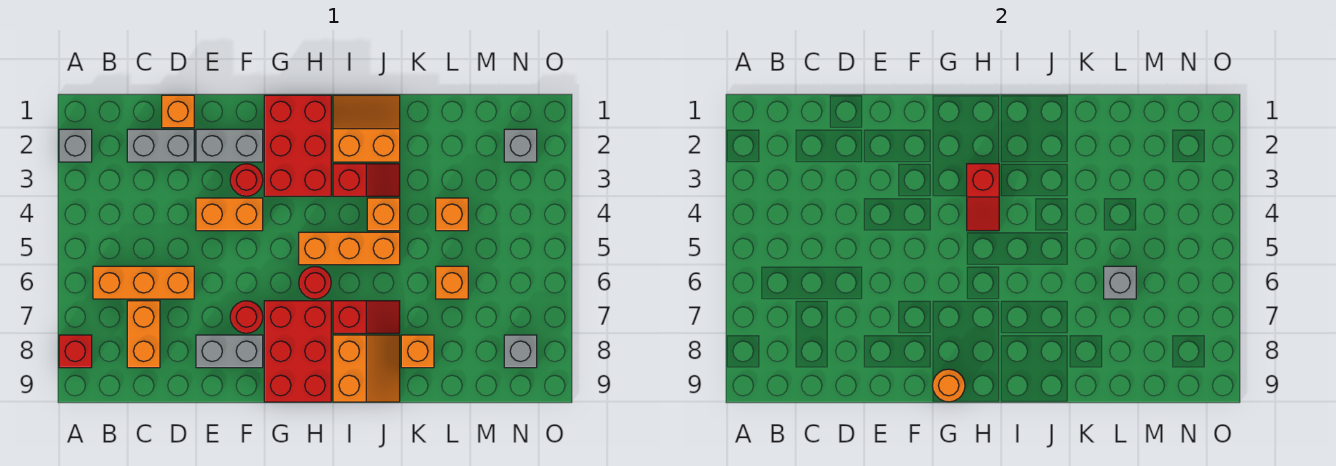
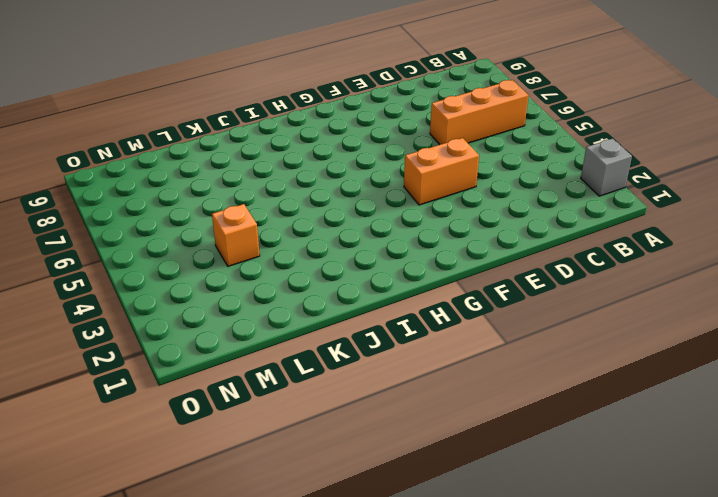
none -> red 1x1 brick [59,335,92,368]
none -> grey 1x2 brick [127,129,194,162]
none -> orange 1x2 brick [127,301,160,368]

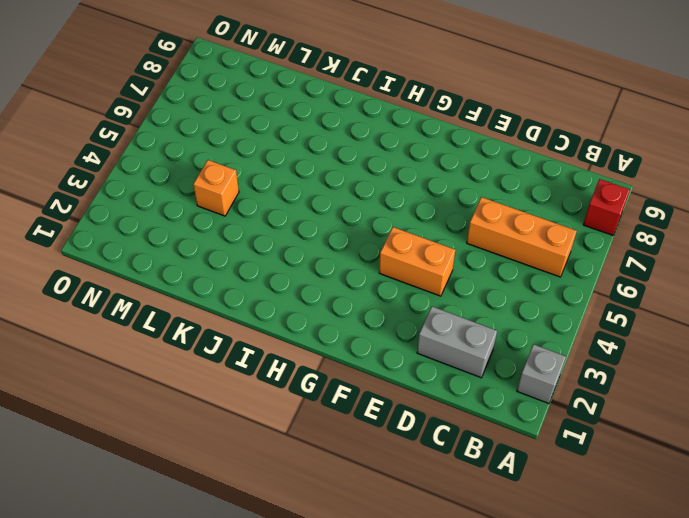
none -> orange 1x2 brick [127,301,160,368]
none -> orange 1x1 brick [162,95,194,128]
none -> grey 1x2 brick [196,129,263,162]

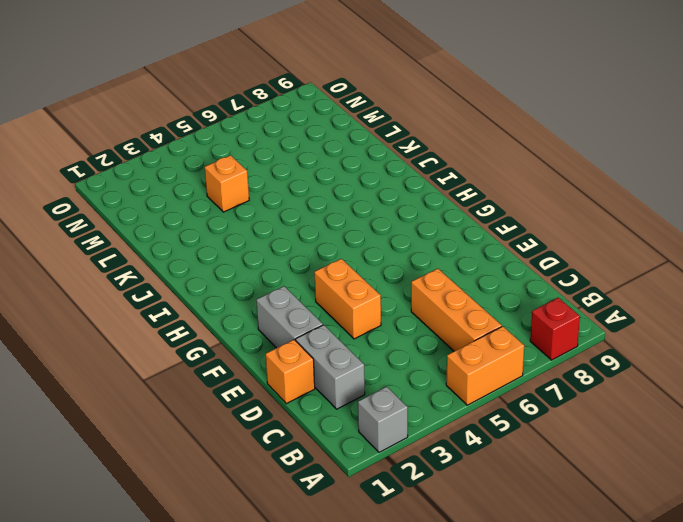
orange 1x2 brick [446,326,524,405] -> orange 1x2 brick moved to [127,301,160,368]
none -> grey 1x2 brick [196,335,263,368]
none -> red 1x1 round brick [230,164,263,196]
none -> red 1x1 round brick [230,301,263,333]

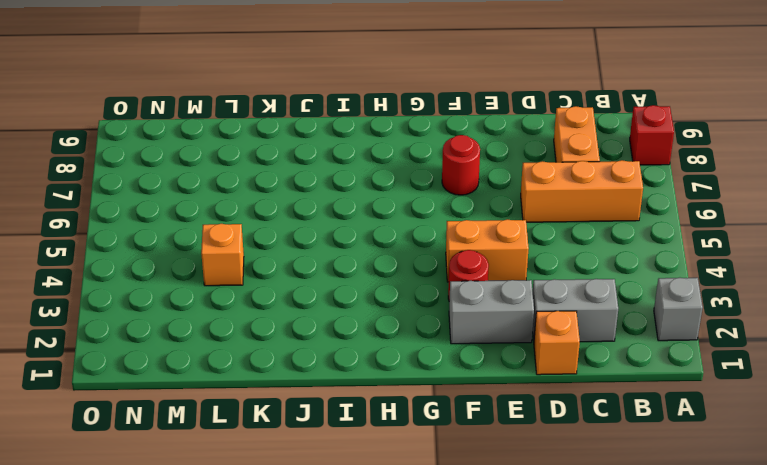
none -> grey 1x2 brick [196,335,263,368]
none -> red 2x3 brick [264,95,331,196]
none -> red 2x3 brick [264,301,331,402]

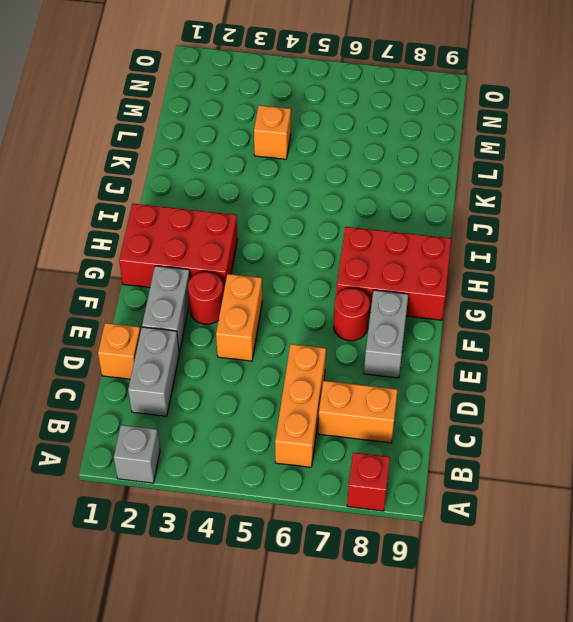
none -> orange 1x3 brick [299,232,400,265]
none -> red 1x1 round brick [299,267,331,299]
none -> orange 2x2 slope [333,95,400,162]

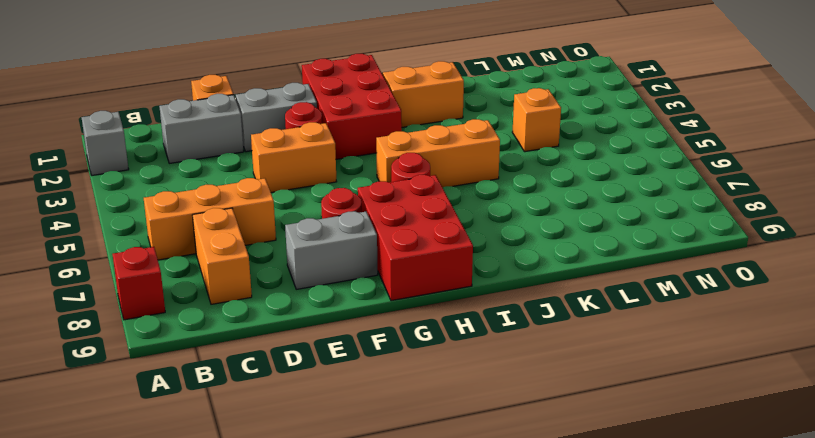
none -> red 1x2 slope [333,164,400,196]
none -> red 1x2 slope [333,301,400,333]
none -> orange 2x2 slope [333,335,400,402]

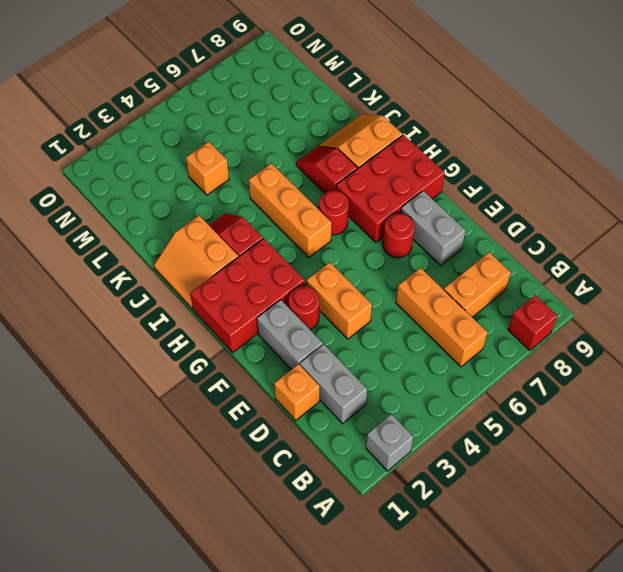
none -> orange 1x1 brick [367,198,400,231]
none -> orange 1x1 brick [401,335,434,368]
none -> orange 1x1 brick [436,266,468,299]

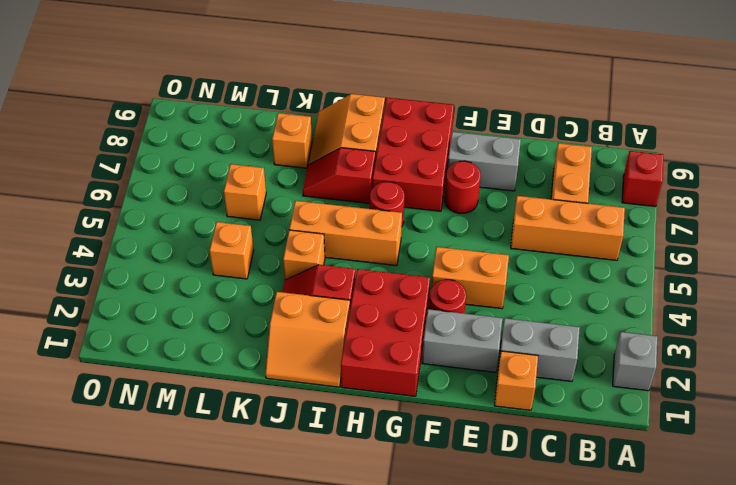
none -> grey 1x1 brick [504,129,537,162]
none -> grey 1x1 brick [504,335,537,368]
none -> orange 1x1 round brick [932,369,965,402]

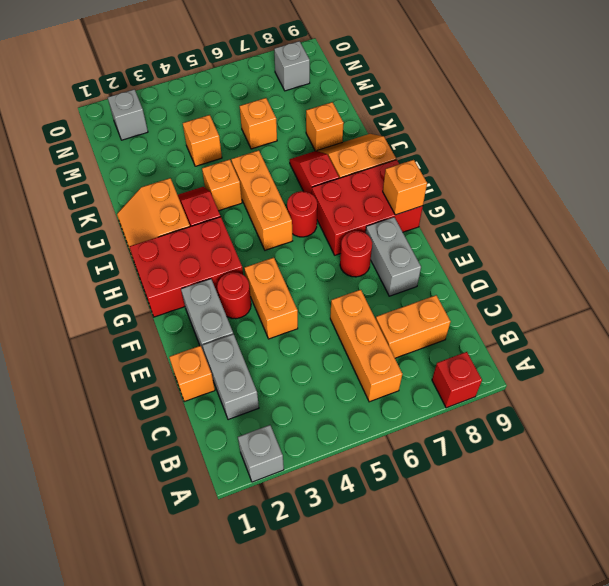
orange 1x1 brick [383,160,427,215] -> orange 1x1 round brick [932,369,965,402]
none -> red 1x2 slope [967,164,999,231]
none -> grey 1x1 brick [1104,266,1136,299]

